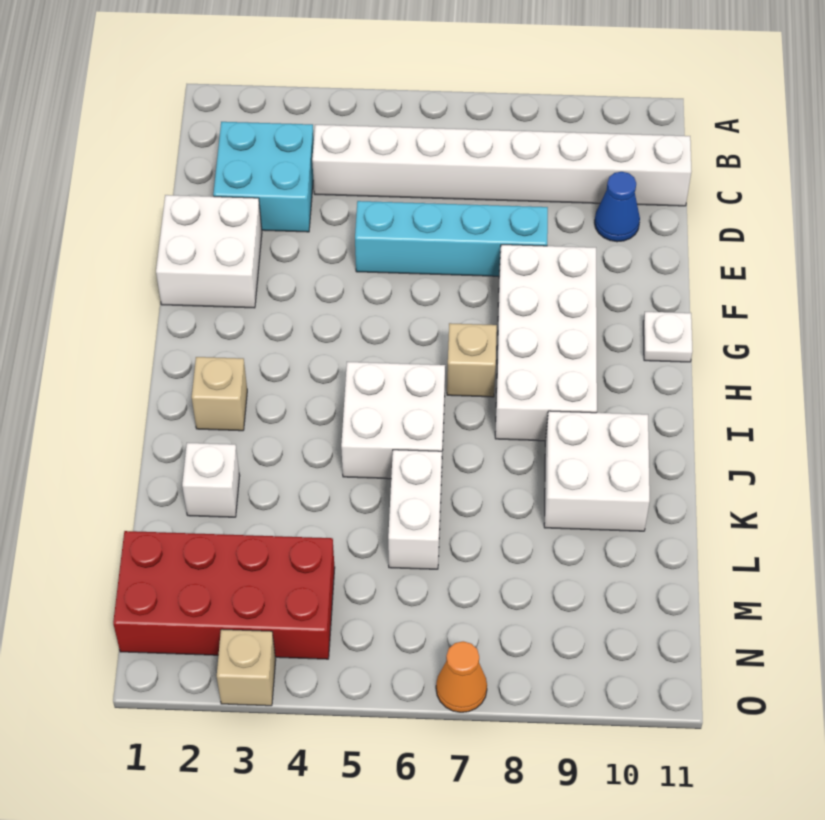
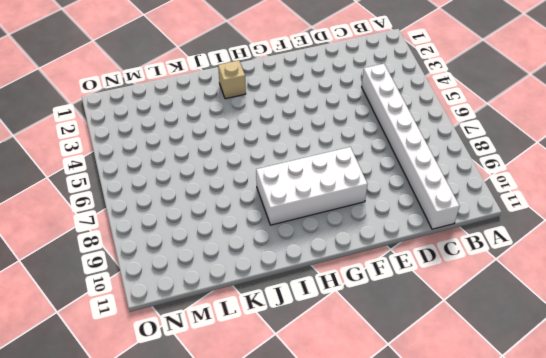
none -> cyan 2x2 brick [213,122,314,232]
none -> blue 1x1 cone [595,172,640,242]
none -> white 2x2 brick [156,195,262,308]

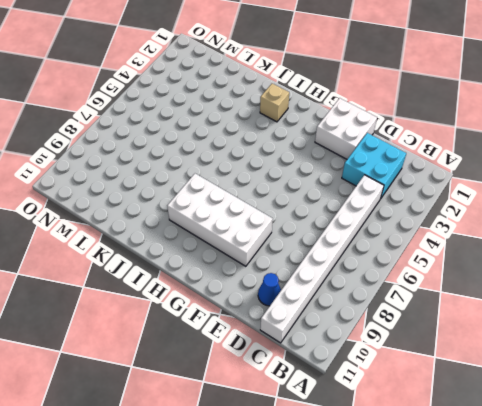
none -> cyan 1x4 brick [355,201,548,276]
none -> white 1x1 plate [643,312,692,362]
none -> tan 1x1 brick [447,323,497,397]

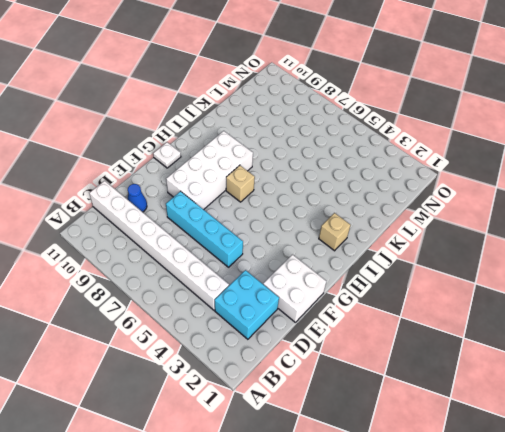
none -> white 2x2 brick [341,362,445,479]
none -> white 2x2 brick [544,411,650,531]
none -> white 1x1 brick [182,443,240,517]

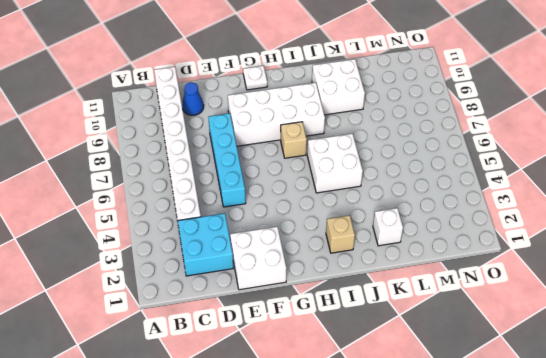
none -> white 1x2 brick [388,450,442,569]
none -> red 2x4 brick [113,531,335,659]
none -> tan 1x1 brick [217,629,276,706]

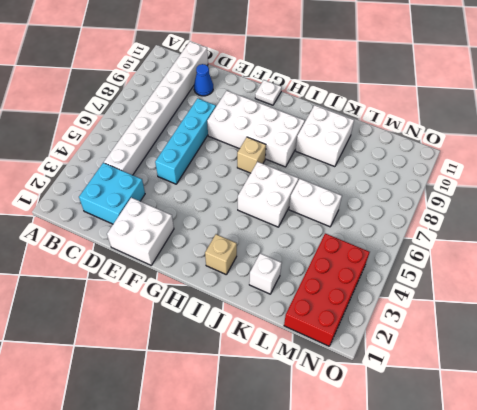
none -> tan 1x1 brick [217,629,276,706]
none -> orange 1x1 cone [436,641,487,712]

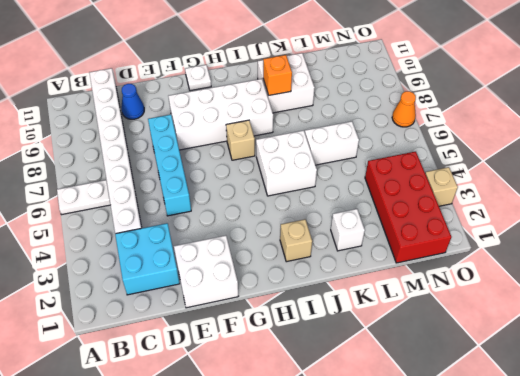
white 1x2 plate [57,180,110,215] -> none
orange 1x1 brick [263,55,292,95] -> none

